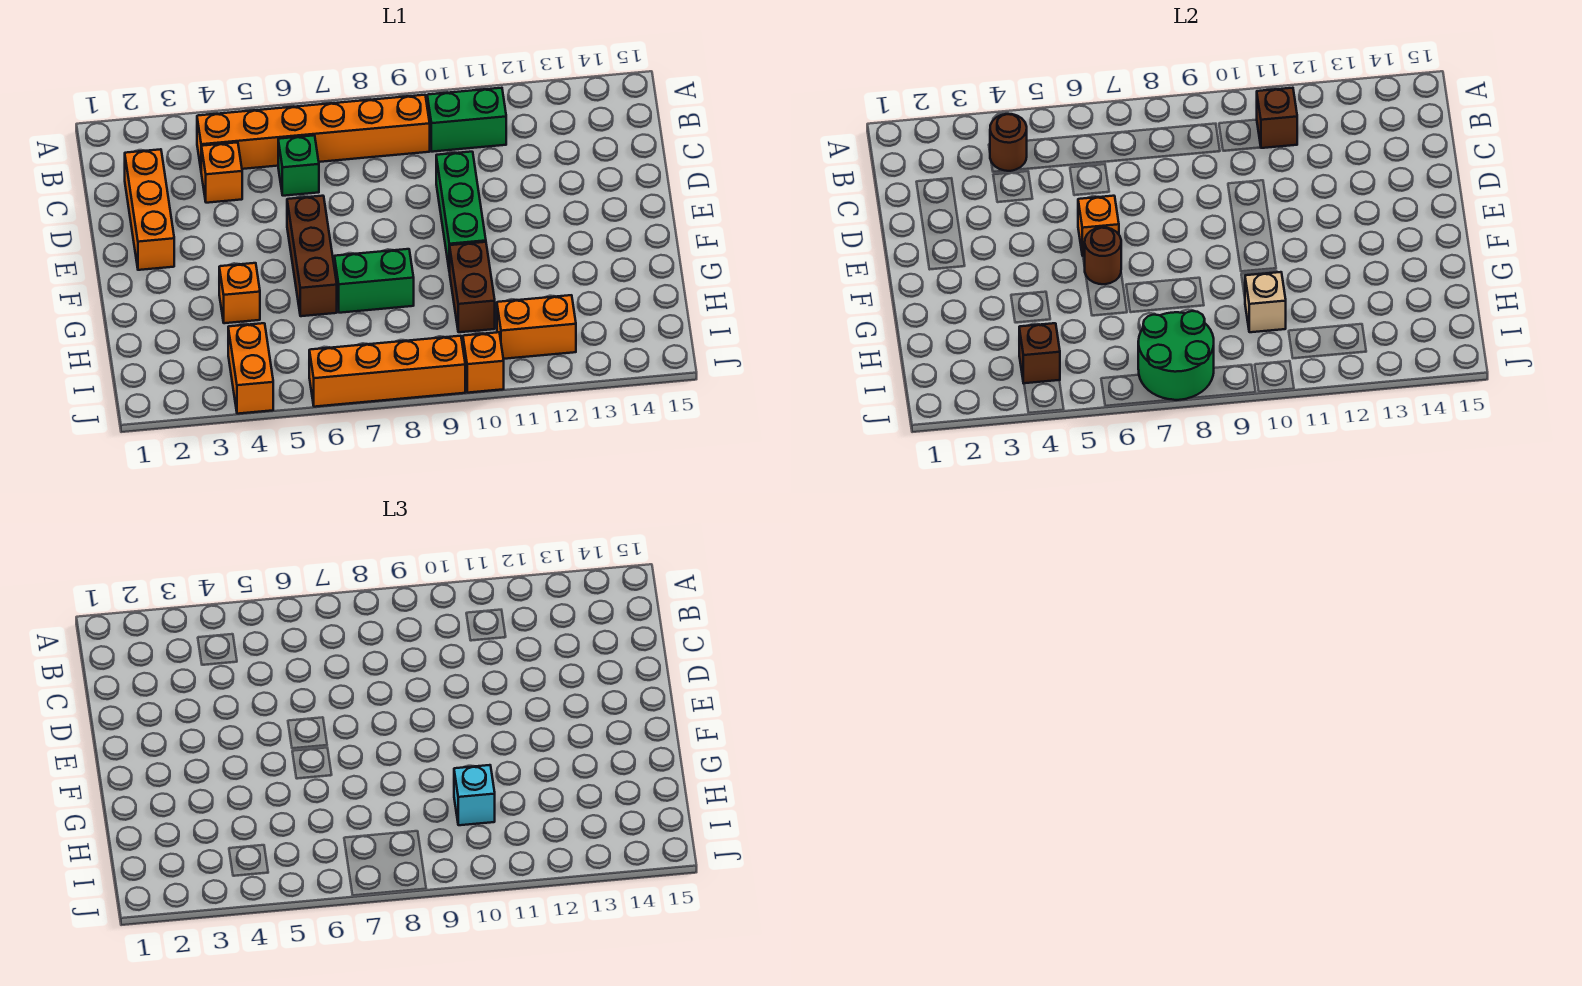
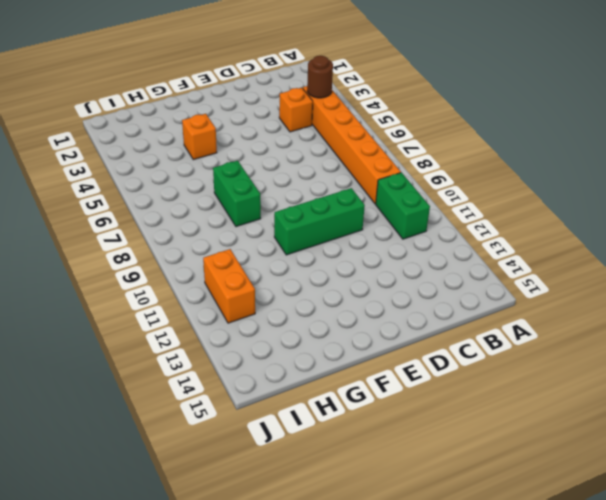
none -> orange 1x3 brick [125,149,174,270]
none -> green 1x1 brick [278,135,319,196]
none -> brown 1x3 brick [287,196,337,316]

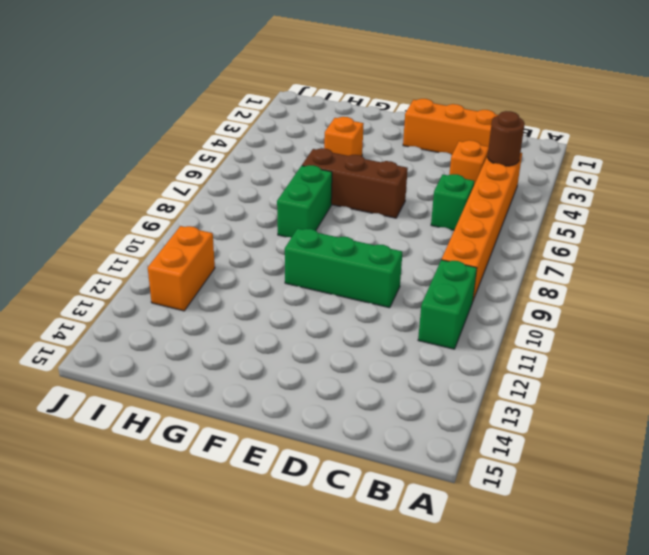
none -> brown 1x2 brick [450,242,495,332]
none -> orange 1x2 brick [228,323,273,414]
none -> orange 1x4 brick [309,336,465,407]

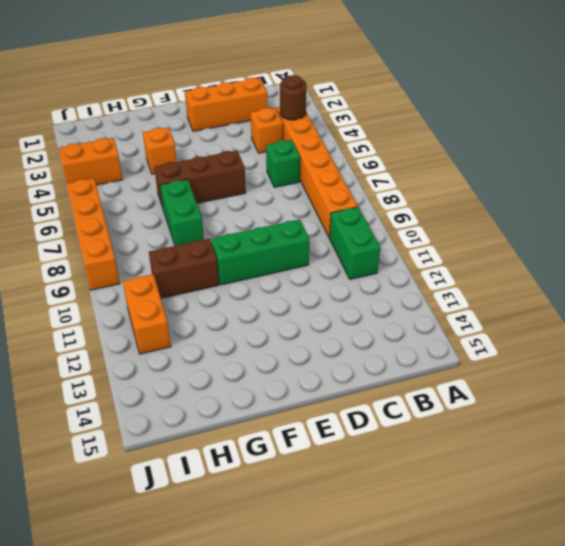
none -> orange 1x1 brick [463,332,504,393]
none -> brown 1x1 brick [1257,88,1297,148]
none -> orange 1x1 brick [1078,196,1119,256]

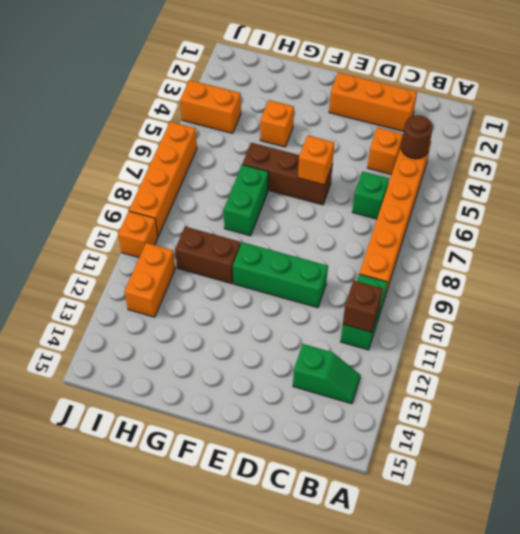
green 1x2 slope [293,344,361,404] -> none
none -> brown 1x1 round brick [1085,227,1121,284]
none -> tan 1x1 brick [1245,272,1286,332]
none -> brown 1x1 brick [1019,323,1060,383]

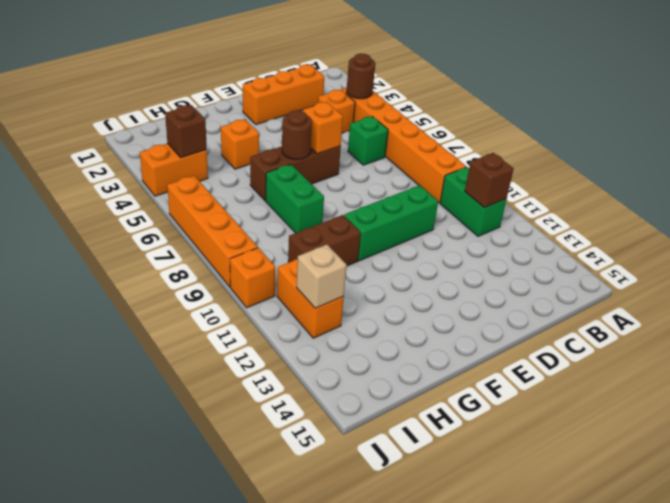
tan 1x1 brick [296,245,347,308] -> tan 1x1 brick moved to [1245,272,1286,332]
none -> green 2x2 round brick [1138,311,1214,400]
none -> cyan 1x1 brick [454,765,495,825]

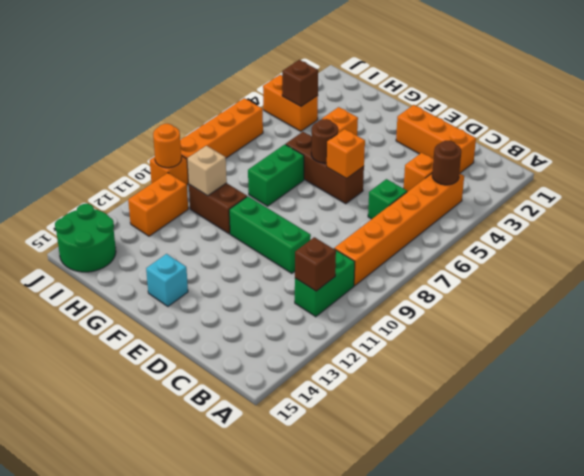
cyan 1x1 brick [146,254,188,306] -> cyan 1x1 brick moved to [454,765,495,825]
green 2x2 round brick [55,204,116,272] -> green 2x2 round brick moved to [1138,311,1214,400]
orange 1x1 round brick [153,124,181,168] -> none

